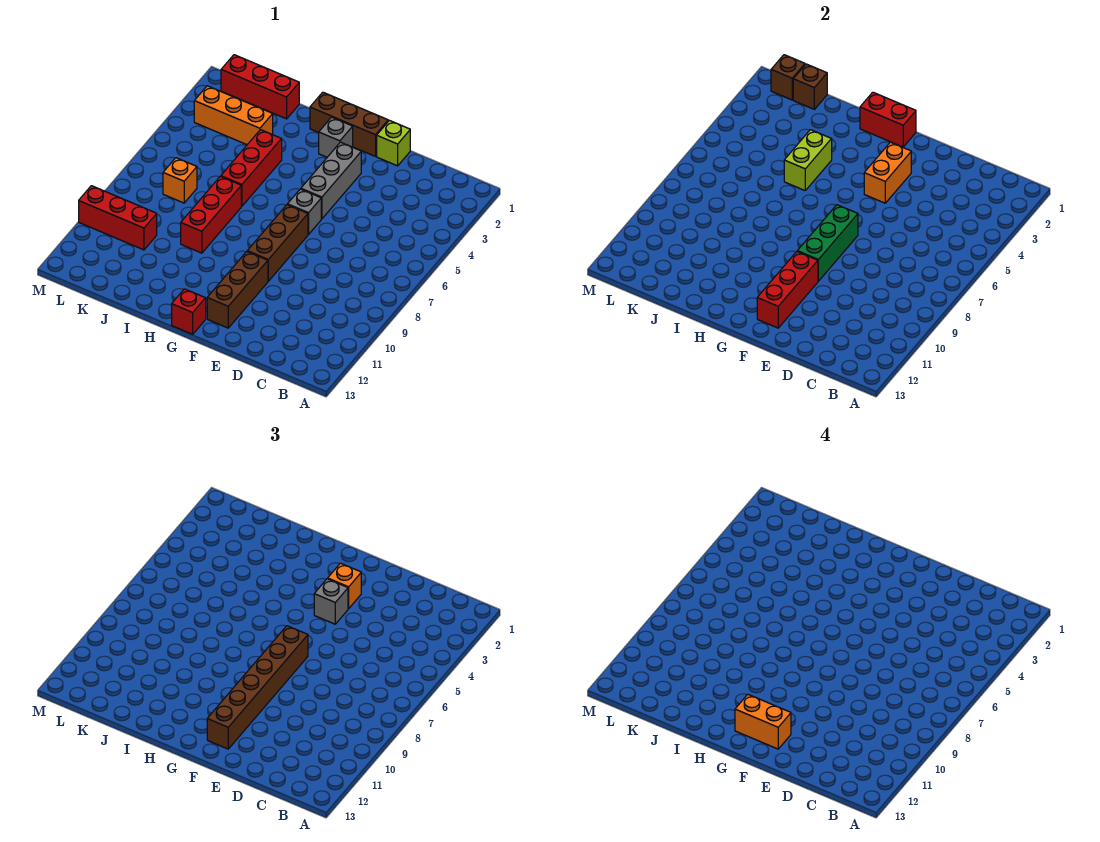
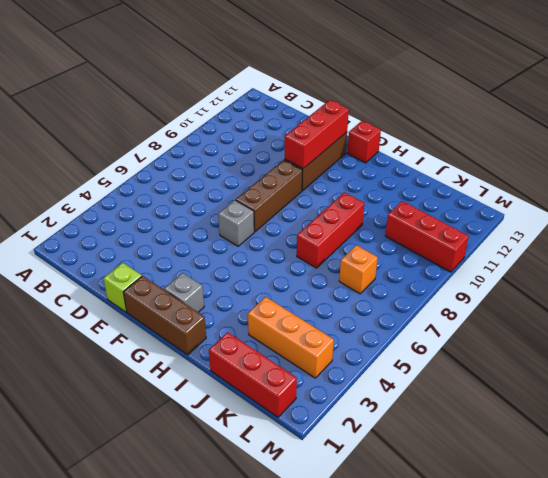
none -> grey 1x3 brick [301,142,361,219]
none -> red 1x3 brick [221,130,282,206]
none -> orange 1x2 brick [864,142,911,203]

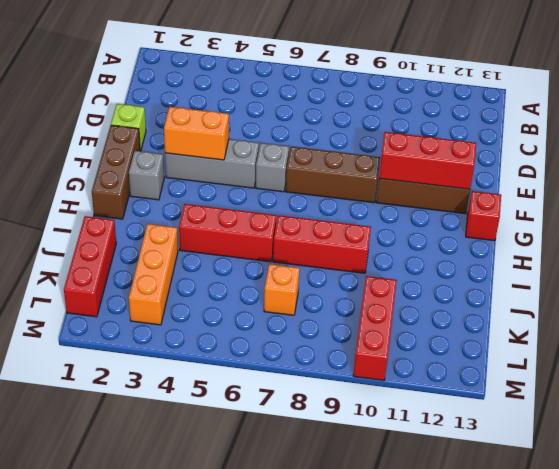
none -> green 1x3 brick [797,205,858,281]
none -> red 1x2 brick [860,92,916,147]
none -> lime 1x2 brick [784,130,832,190]

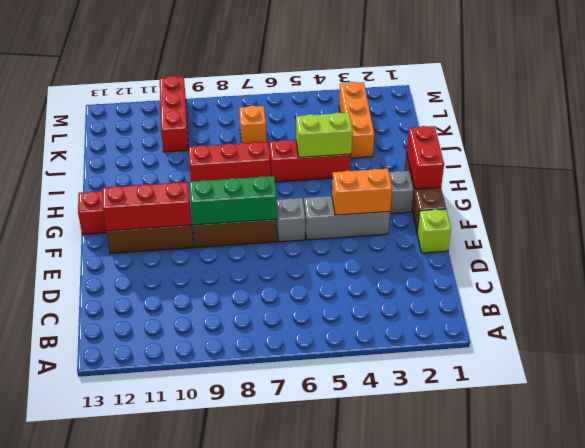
none -> red 1x3 brick [221,55,299,119]
none -> brown 1x1 brick [793,64,827,109]
none -> brown 1x1 brick [771,55,805,100]

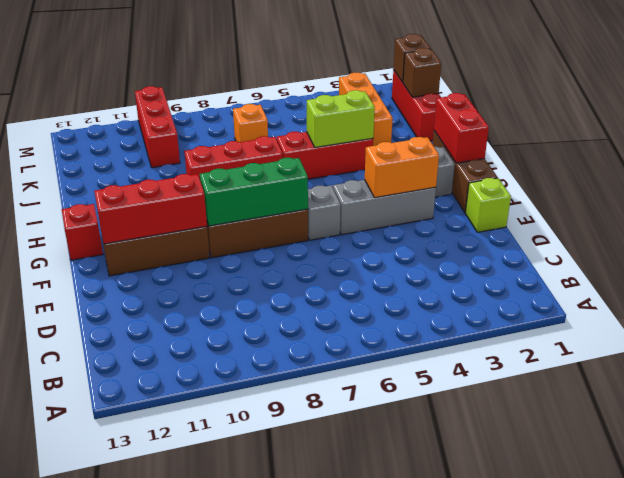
none -> orange 1x1 brick [328,563,361,609]
none -> grey 1x1 brick [314,579,348,624]
none -> brown 1x6 brick [207,626,308,749]

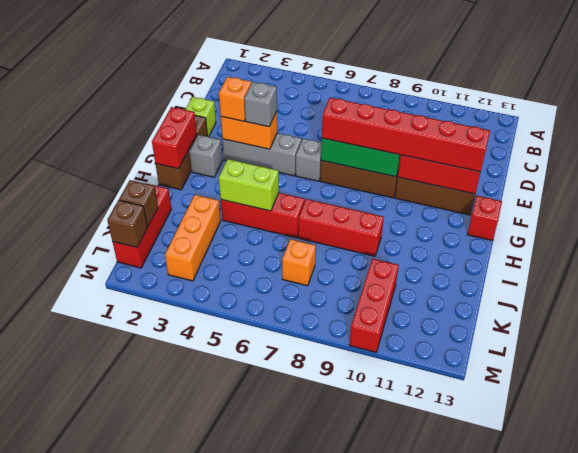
red 1x6 brick [322,98,490,172] -> brown 1x6 brick [207,626,308,749]
none -> orange 1x2 brick [735,694,791,749]

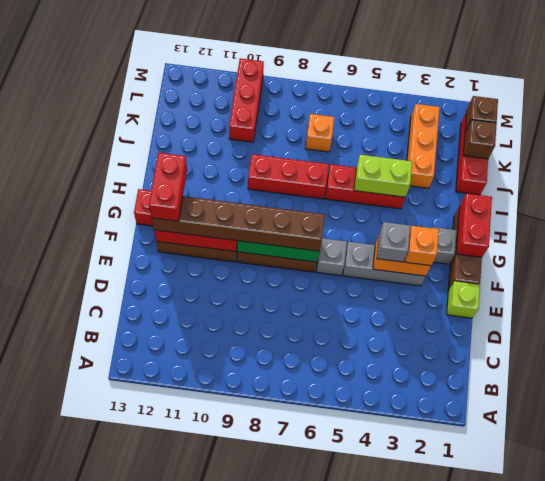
red 1x2 brick [149,153,187,221] -> orange 1x2 brick [735,694,791,749]

